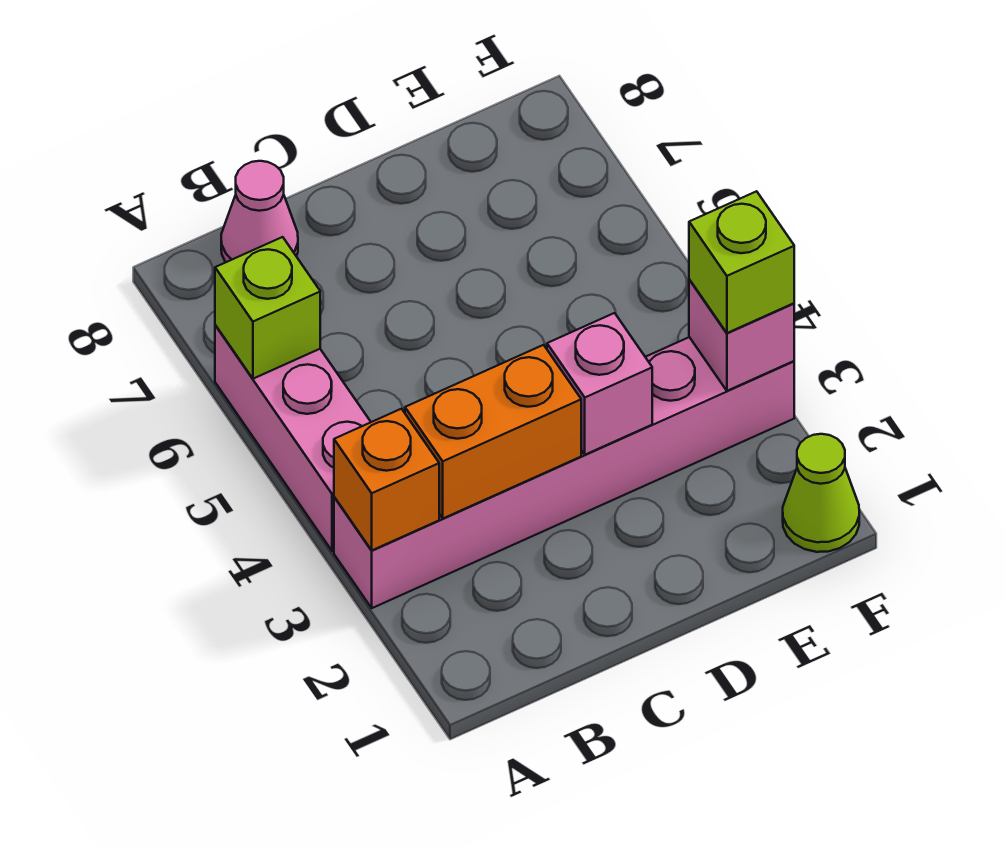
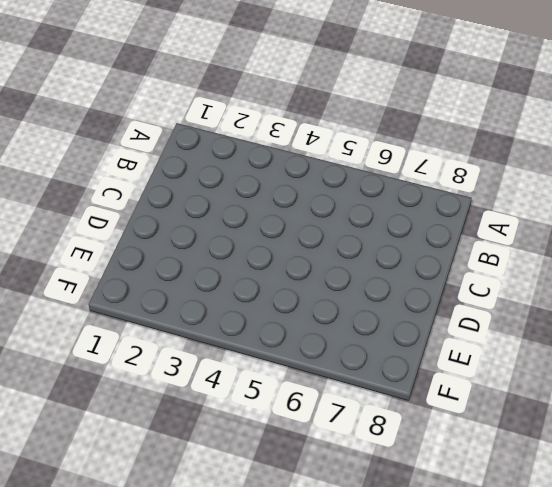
none -> pink 1x6 brick [334,337,794,608]
none -> pink 1x3 brick [215,325,371,551]

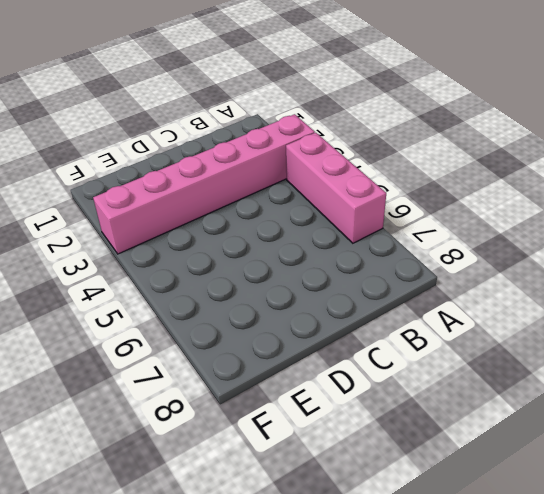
none -> pink 1x1 cone [221,161,298,262]
none -> lime 1x1 cone [783,434,859,552]

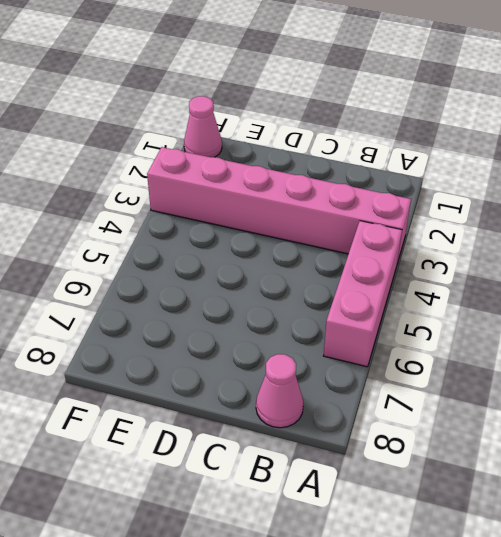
pink 1x1 cone [184,96,222,157] -> lime 1x1 cone [783,434,859,552]
none -> orange 1x1 brick [334,409,439,550]
none -> lime 1x1 brick [215,237,320,379]

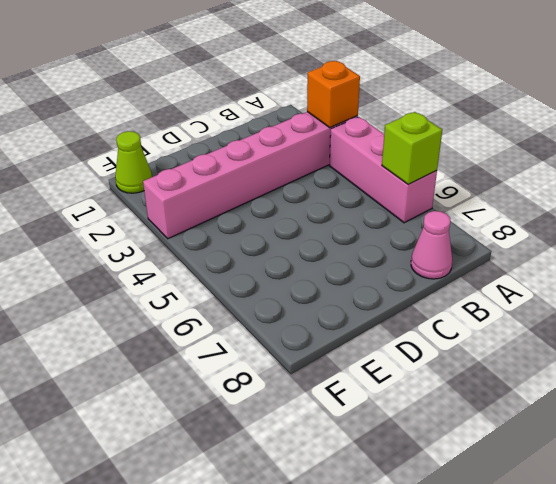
none -> orange 1x2 brick [405,345,581,518]
none -> pink 1x1 brick [547,313,652,455]

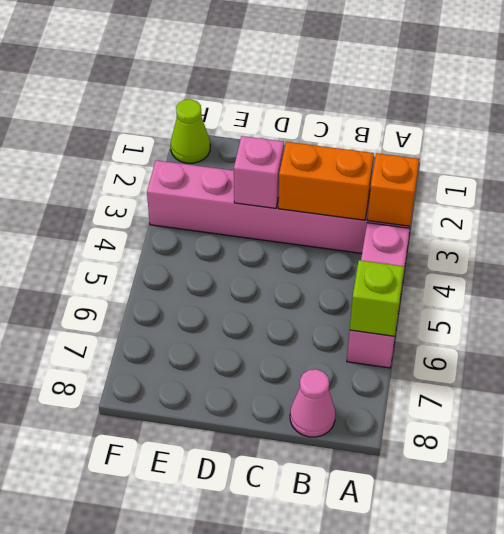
none -> pink 1x1 brick [689,279,794,391]
none -> lime 1x1 brick [689,191,794,333]

